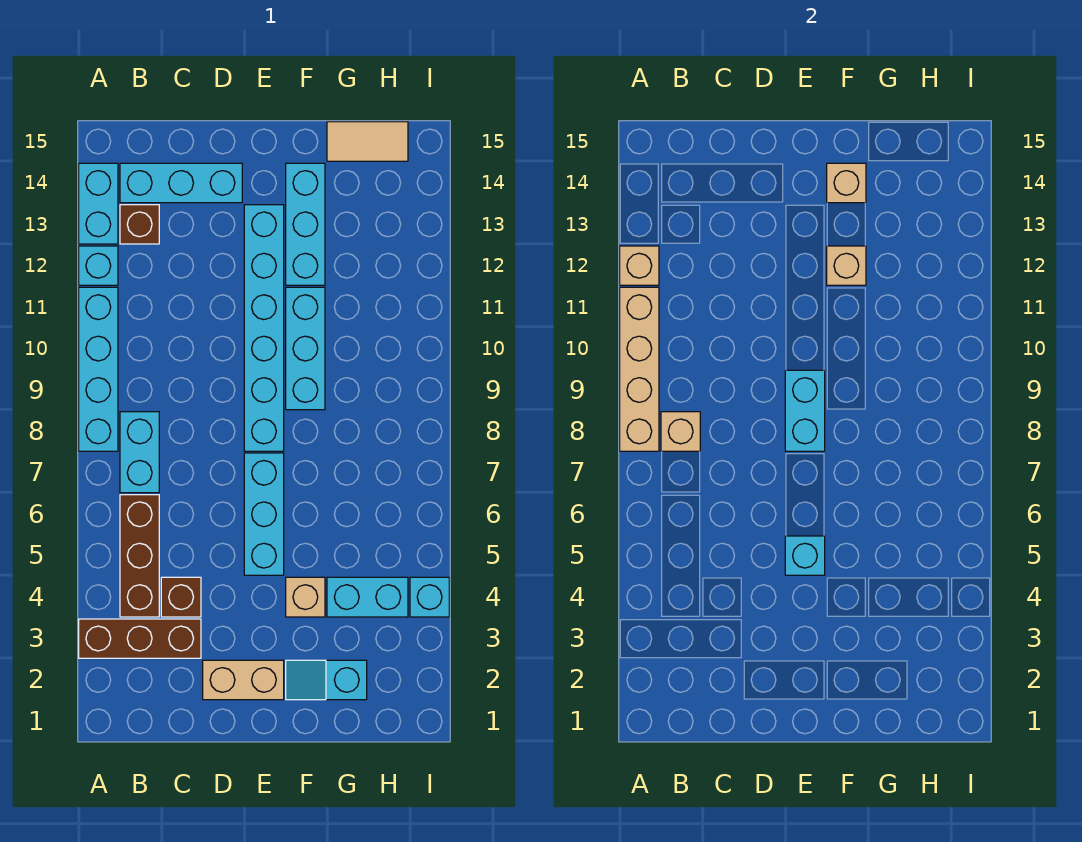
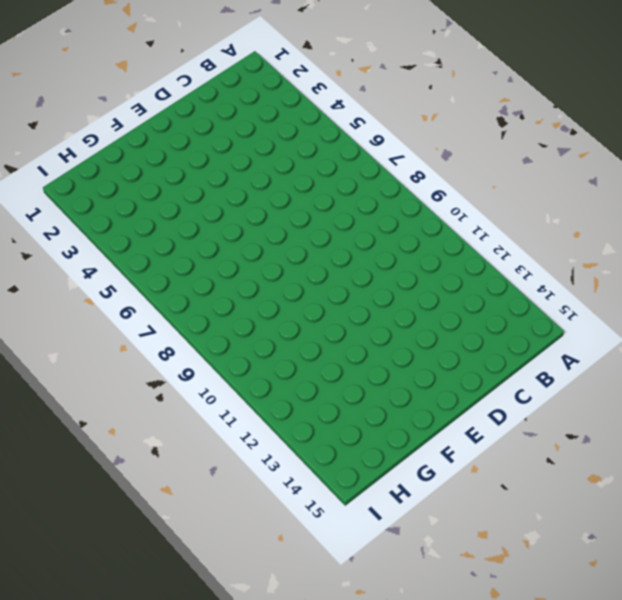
none -> brown 1x3 brick [79,619,201,658]
none -> cyan 1x4 brick [79,287,118,451]
none -> cyan 1x1 brick [79,246,118,285]

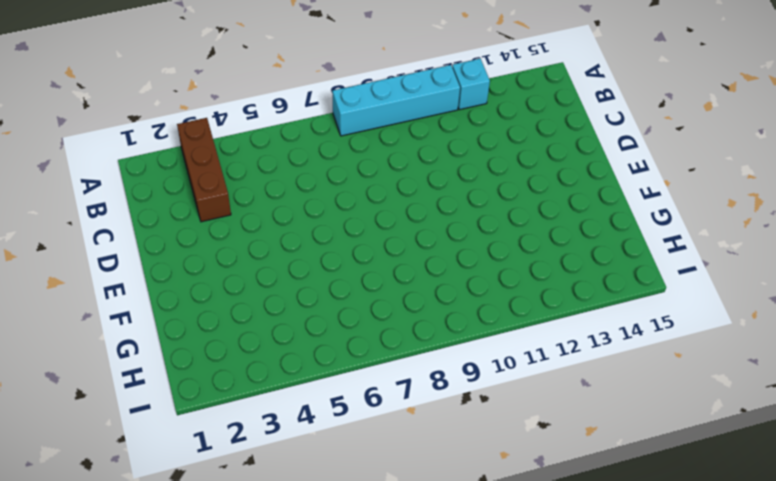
none -> cyan 1x2 brick [79,163,118,244]
none -> brown 1x3 brick [120,495,159,617]
none -> cyan 1x2 brick [120,412,159,493]

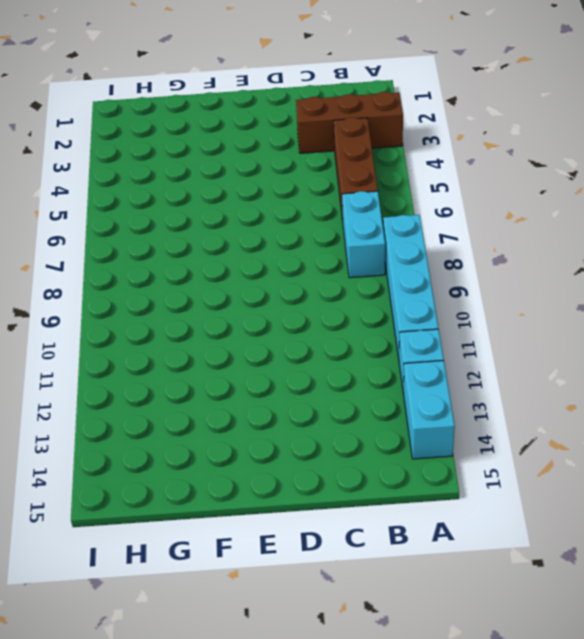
none -> brown 1x1 brick [120,205,159,244]
none -> cyan 1x3 brick [120,163,242,203]
none -> brown 1x1 brick [161,577,201,617]

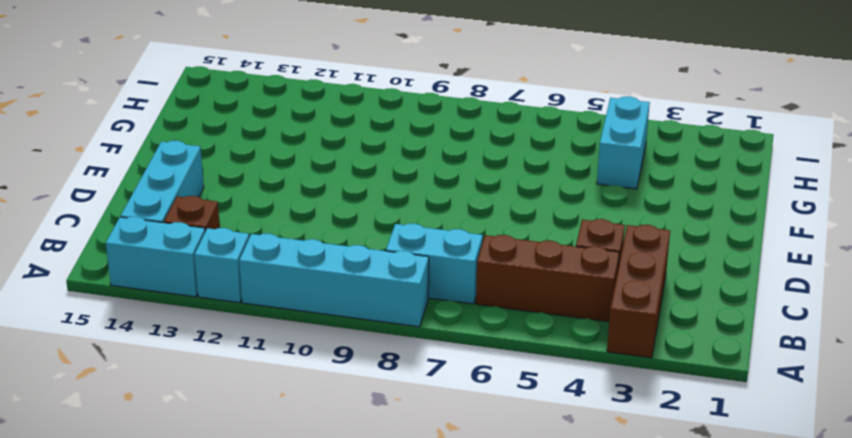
none -> tan 1x2 brick [203,660,284,700]
none -> cyan 1x3 brick [244,453,284,575]
none -> cyan 1x6 brick [244,205,284,451]

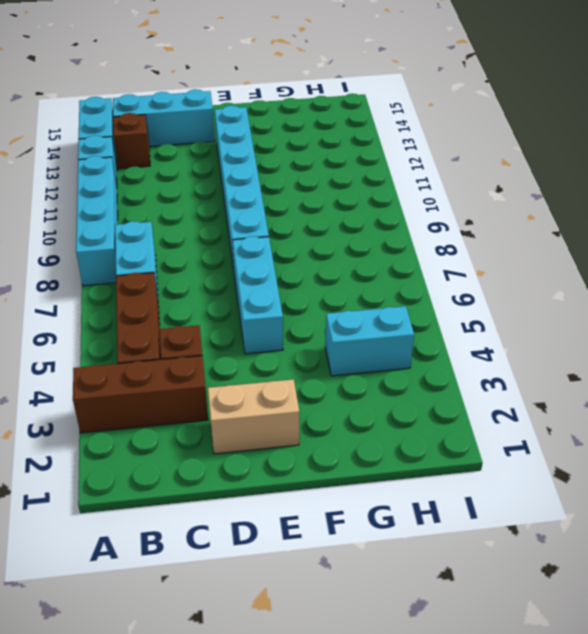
none -> cyan 1x2 slope [286,660,367,700]
none -> tan 1x1 brick [286,577,325,617]
none -> cyan 1x3 brick [286,287,325,410]

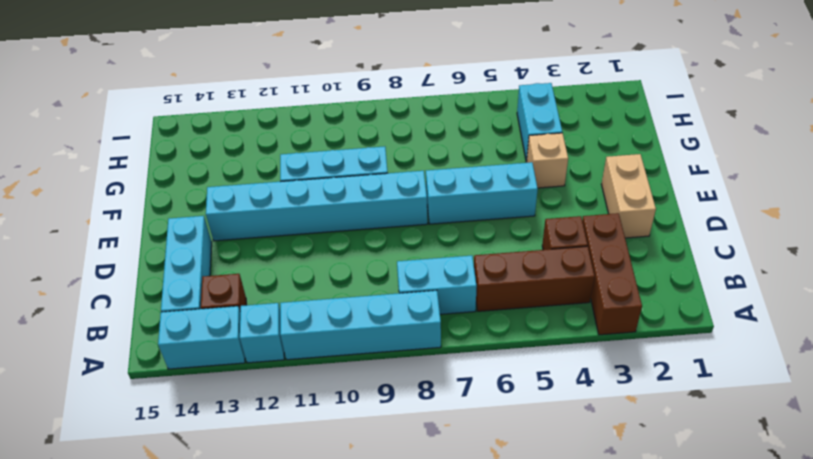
none -> cyan 1x2 slope [286,660,367,700]
none -> cyan 1x3 brick [286,163,325,285]
none -> tan 1x2 tile [327,122,408,161]

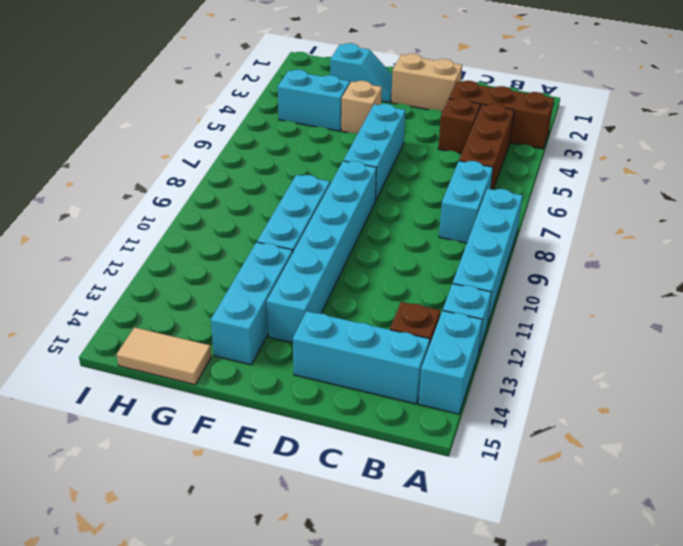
none -> cyan 1x1 brick [410,577,449,617]
none -> tan 1x4 brick [620,287,659,451]
none -> tan 1x1 brick [620,246,659,285]

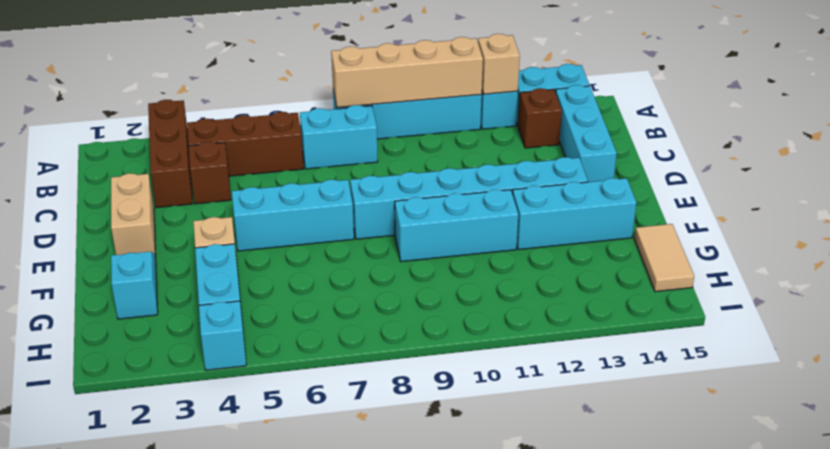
none -> tan 1x1 brick [661,412,700,451]
none -> cyan 1x1 brick [785,536,825,575]
none -> cyan 1x2 brick [785,370,825,451]

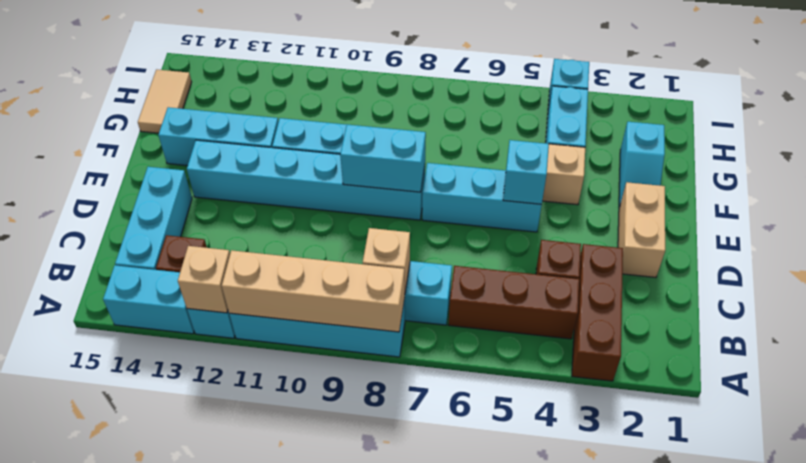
none -> tan 1x1 brick [827,246,866,285]
none -> tan 1x1 brick [827,163,866,203]

